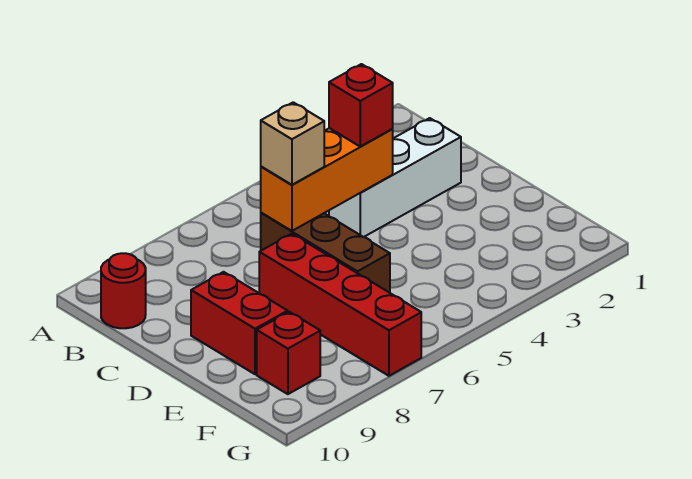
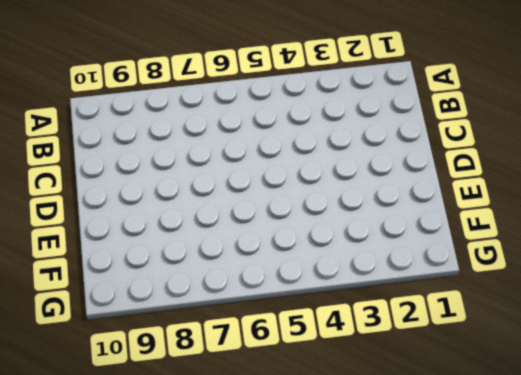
none -> red 1x1 round brick [101,253,146,328]
none -> white 1x3 brick [329,118,461,237]

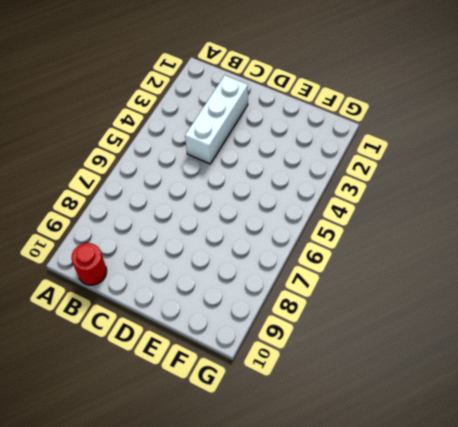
none -> brown 1x3 brick [261,213,390,293]
none -> red 1x4 brick [259,234,421,376]

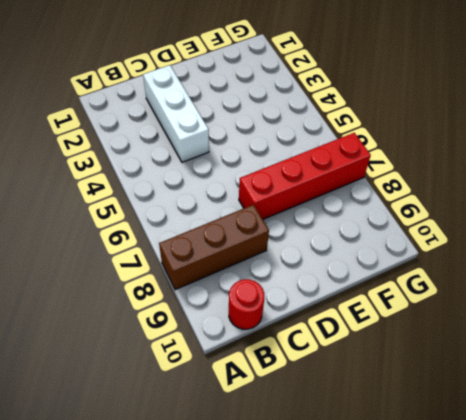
brown 1x3 brick [159,205,269,290] -> brown 1x3 brick moved to [261,213,390,293]
none -> red 1x2 brick [191,272,288,374]
none -> red 1x1 brick [257,312,320,394]

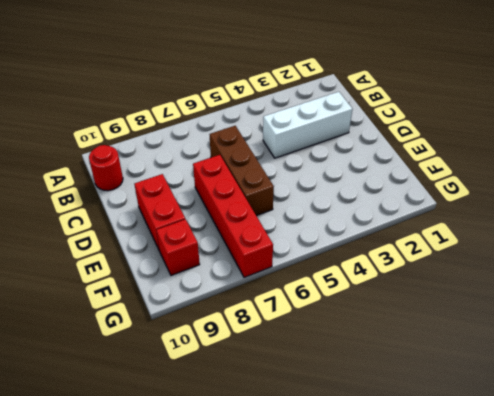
none -> orange 1x3 brick [261,128,393,231]
none -> red 1x1 brick [329,64,393,146]

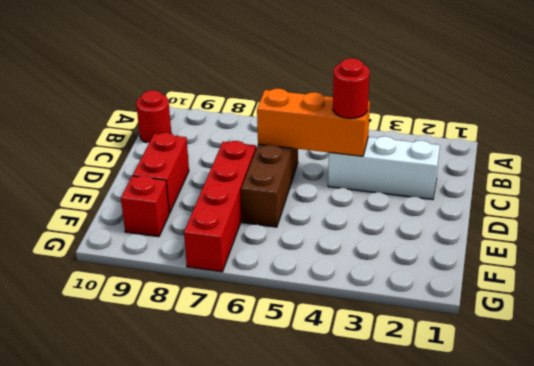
red 1x1 round brick [333,58,370,118] -> red 1x1 brick [329,64,393,146]
none -> tan 1x1 brick [261,102,324,185]

